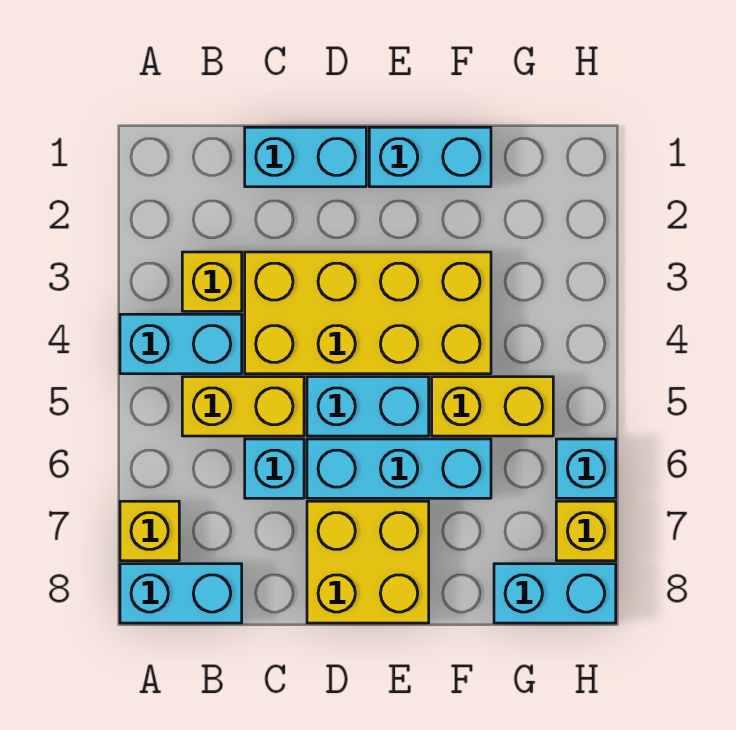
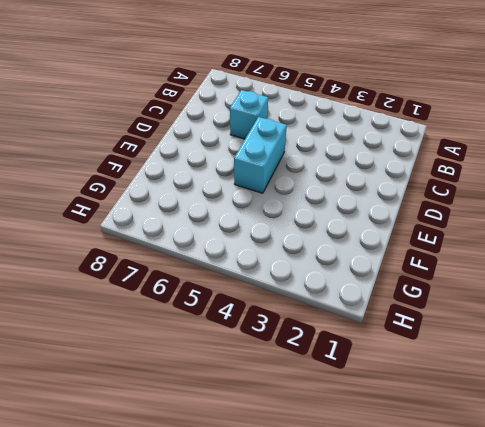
none -> cyan 1x2 brick [120,314,242,374]
none -> yellow 1x1 brick [120,501,179,561]
none -> cyan 1x2 brick [120,564,242,623]

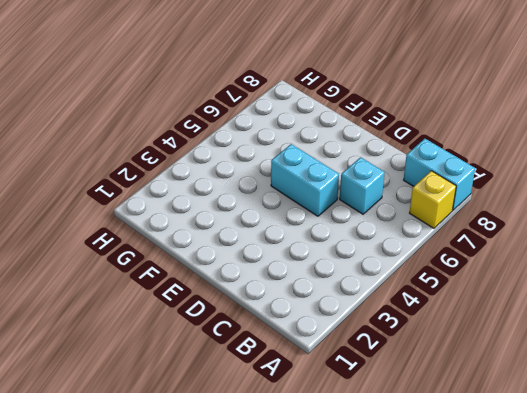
none -> cyan 1x2 brick [120,314,242,374]
none -> yellow 1x1 brick [182,252,242,311]
none -> yellow 1x2 brick [182,377,304,436]

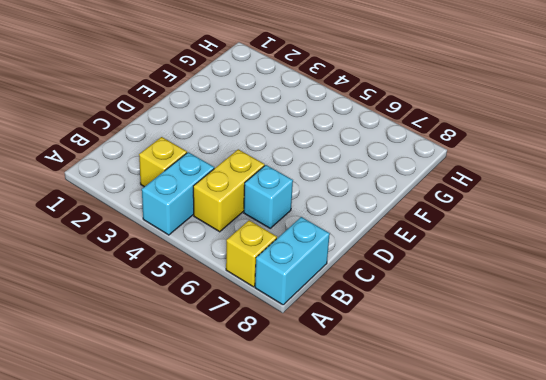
none -> cyan 1x2 brick [245,127,366,187]
none -> yellow 2x4 brick [245,252,491,374]
none -> cyan 1x2 brick [307,377,429,436]

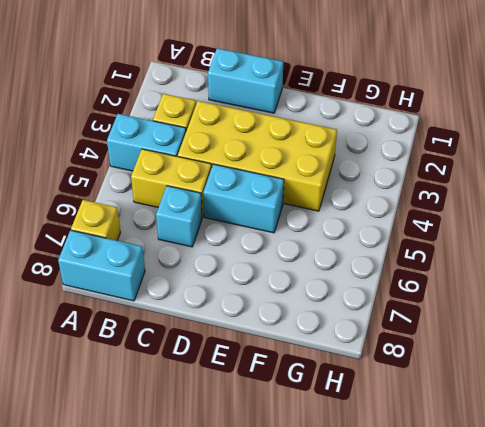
none -> cyan 1x3 brick [307,439,491,498]
none -> yellow 2x2 brick [307,501,429,623]
none -> cyan 1x2 brick [369,127,491,187]

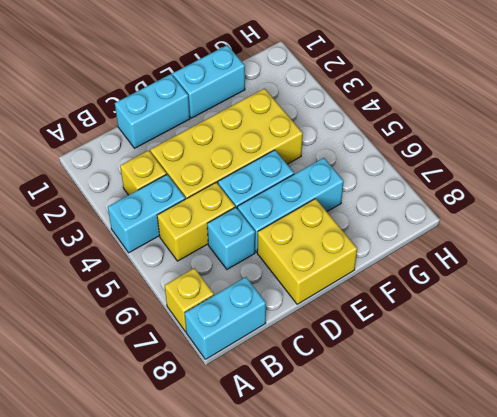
none -> yellow 1x2 brick [432,377,553,436]
none -> cyan 1x2 brick [494,564,616,623]
none -> cyan 1x1 brick [556,439,616,498]

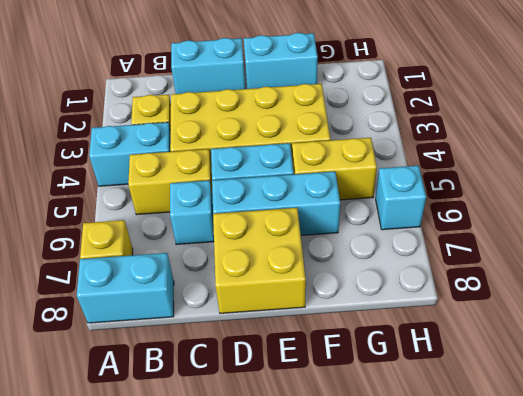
none -> cyan 1x2 brick [494,564,616,623]
none -> yellow 1x1 brick [556,501,616,561]

